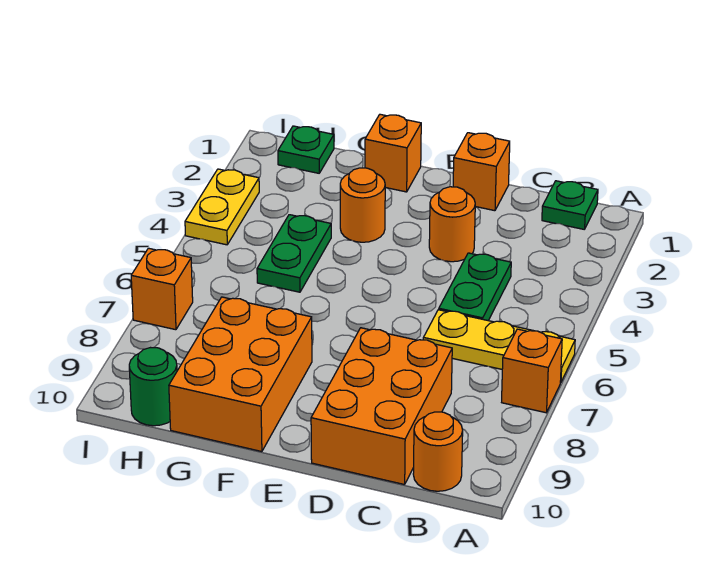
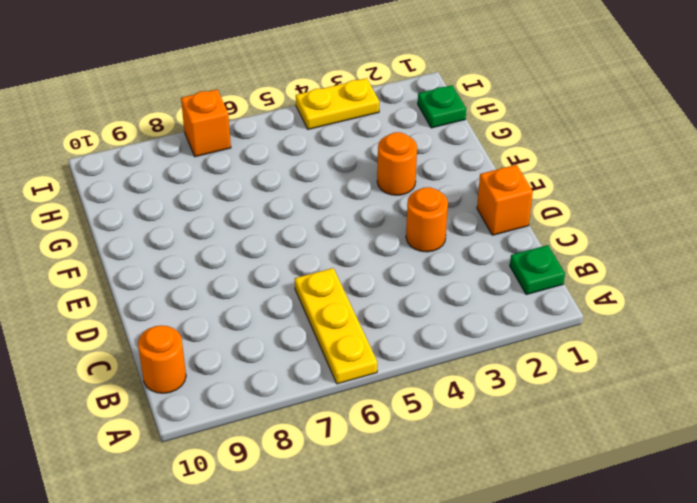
none -> orange 1x1 brick [502,329,562,413]
none -> green 1x2 plate [439,253,511,321]
none -> orange 2x3 brick [311,328,452,485]

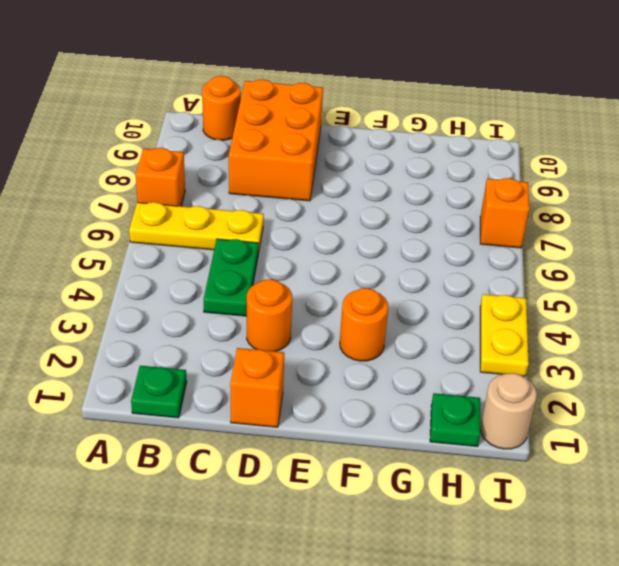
tan 1x1 round brick [480,373,537,449] -> none
none -> orange 1x1 brick [365,114,421,192]
none -> orange 2x3 brick [169,297,312,452]
none -> green 1x2 plate [257,215,331,292]

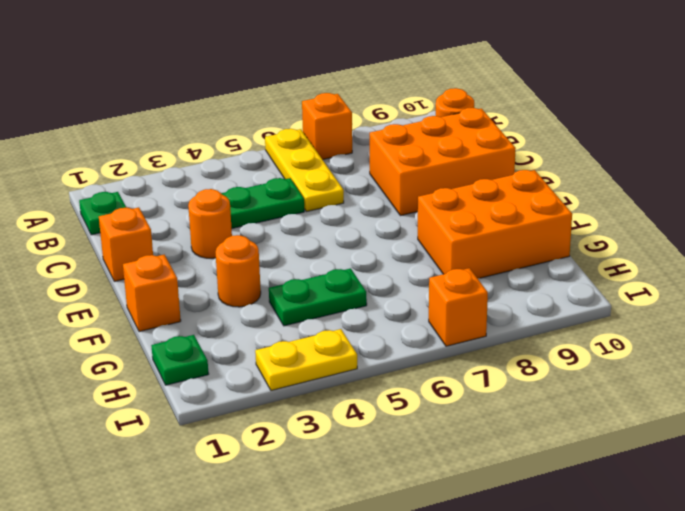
none -> green 1x1 round brick [129,348,177,426]

